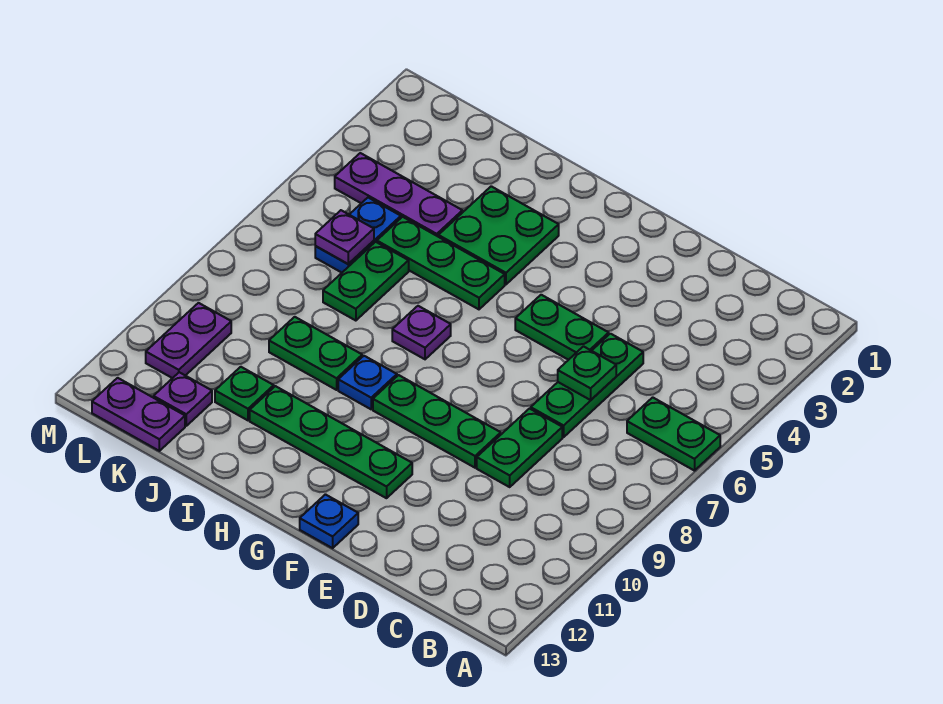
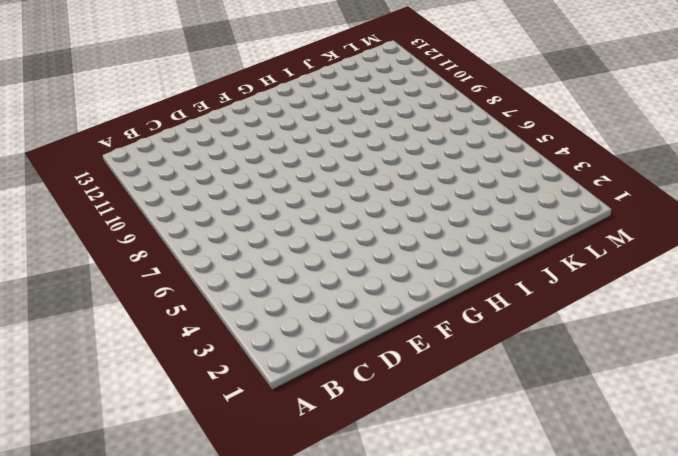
none -> green 1x2 plate [627,397,720,471]
none -> green 1x3 plate [531,334,643,437]
none -> green 1x2 plate [477,409,562,487]

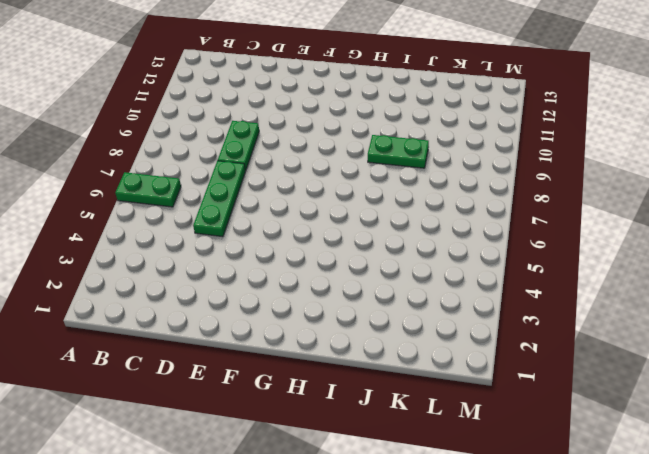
none -> green 1x2 plate [515,295,609,360]
none -> green 1x3 plate [373,375,501,468]
none -> green 1x4 plate [250,386,412,498]

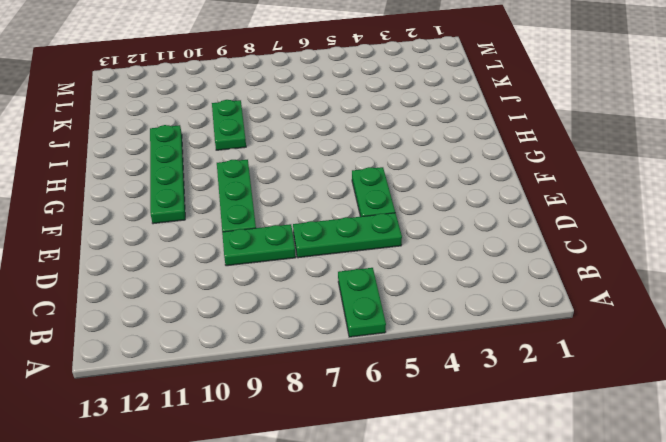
none -> blue 1x1 plate [300,494,358,548]
none -> green 2x2 plate [438,186,559,284]
none -> green 1x3 plate [377,217,505,309]

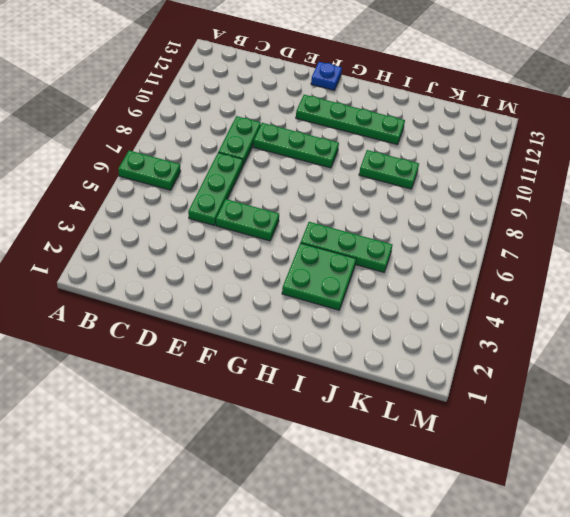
none -> purple 1x1 plate [392,306,451,359]
none -> blue 1x1 plate [338,356,397,409]
none -> purple 1x3 plate [335,153,462,236]

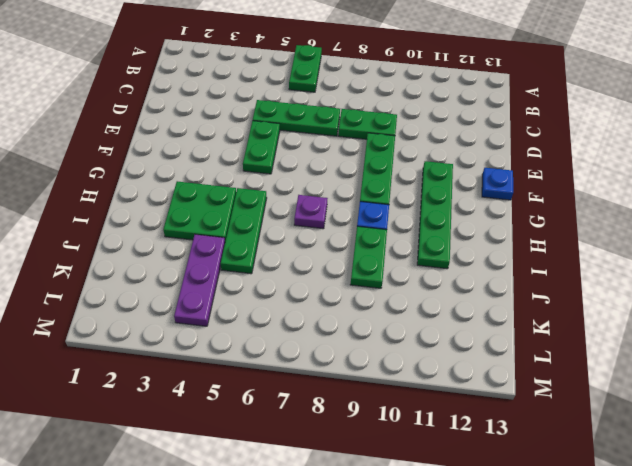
none -> green 1x2 plate [323,242,409,321]
none -> green 1x1 plate [215,367,274,420]
none -> blue 1x2 plate [315,198,401,273]

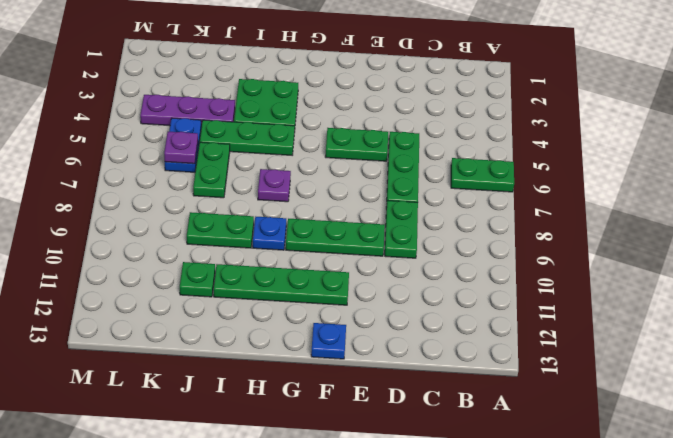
none -> purple 1x1 plate [153,372,212,426]
none -> purple 1x2 plate [92,378,185,451]
none -> purple 1x2 plate [146,303,231,378]

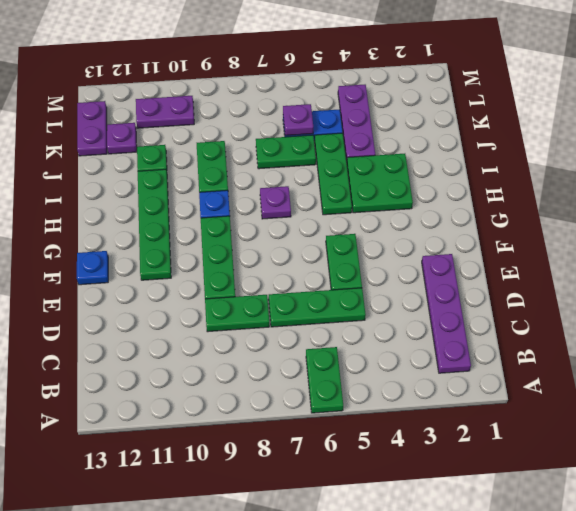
purple 1x4 plate [422,254,471,373] -> none
none -> green 1x1 plate [558,346,616,400]

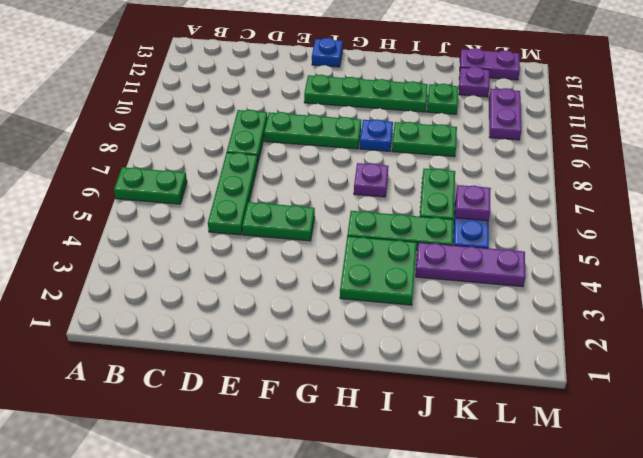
none -> green 1x1 plate [558,346,616,400]

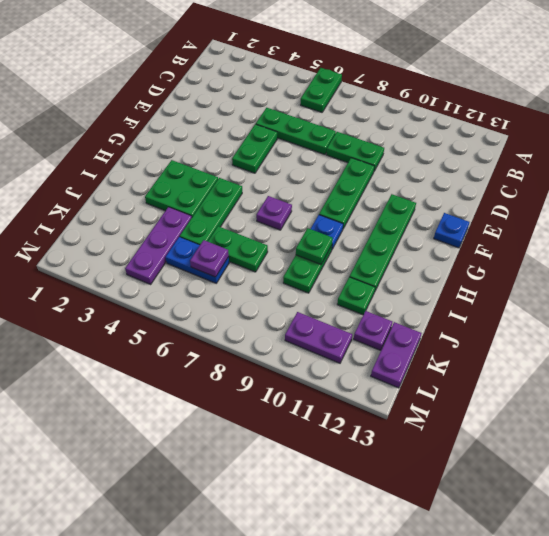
green 1x1 plate [296,228,333,264] -> green 1x1 plate moved to [558,346,616,400]

